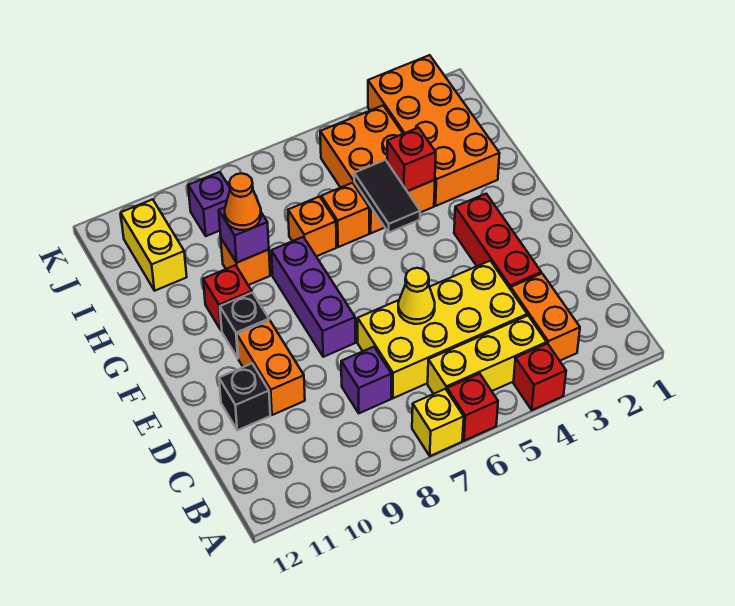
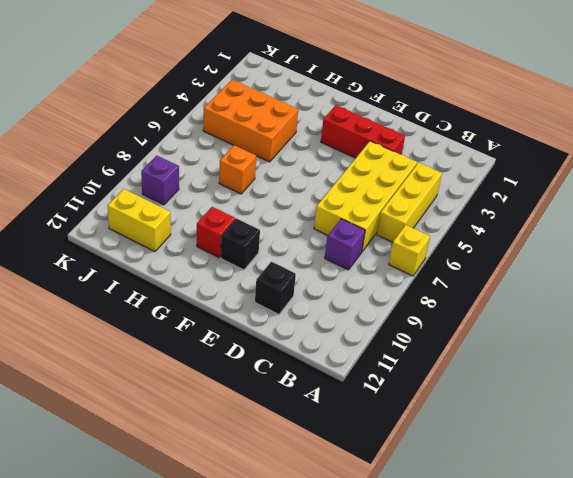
none -> red 1x1 brick [513,344,566,410]
none -> red 1x1 brick [447,374,498,441]
none -> orange 1x2 brick [511,273,580,361]

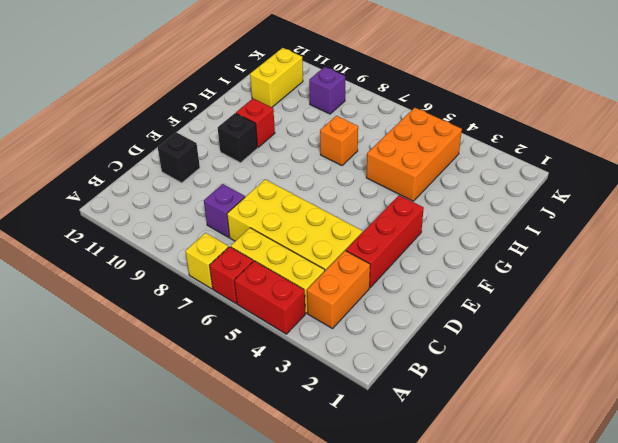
red 1x2 brick [234,261,305,334] -> red 1x1 brick [513,344,566,410]
none -> orange 1x2 brick [237,320,305,415]
none -> purple 1x3 brick [271,237,355,357]
none -> orange 2x4 brick [368,55,500,206]

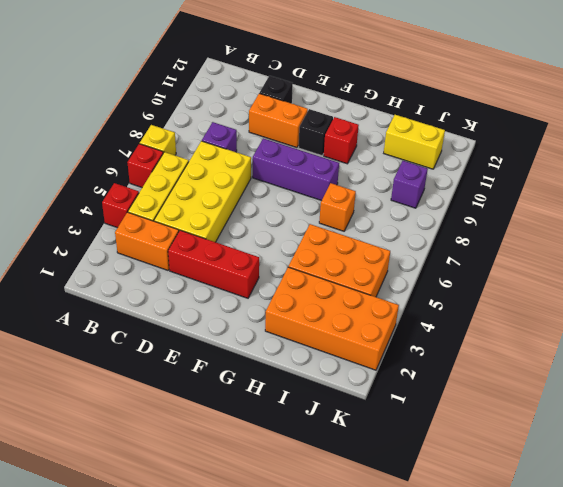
none -> orange 1x1 brick [321,183,369,247]
none -> orange 1x1 brick [221,239,270,285]
none -> yellow 1x1 cone [398,268,435,324]

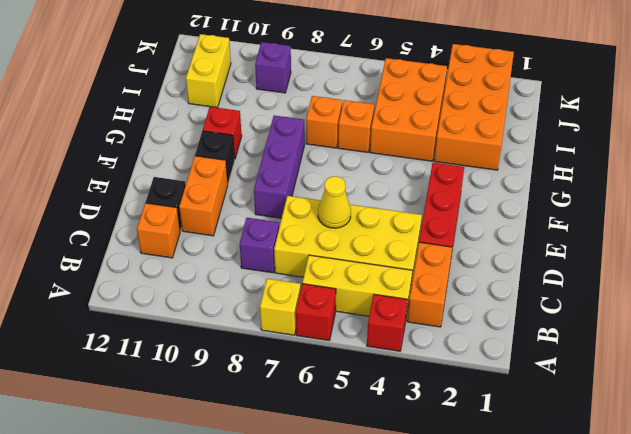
orange 1x1 brick [137,203,180,258] -> orange 1x1 brick moved to [221,239,270,285]
none -> black 1x2 tile [354,160,420,233]
none -> red 1x1 brick [387,128,436,191]
none -> purple 1x1 brick [219,207,269,263]

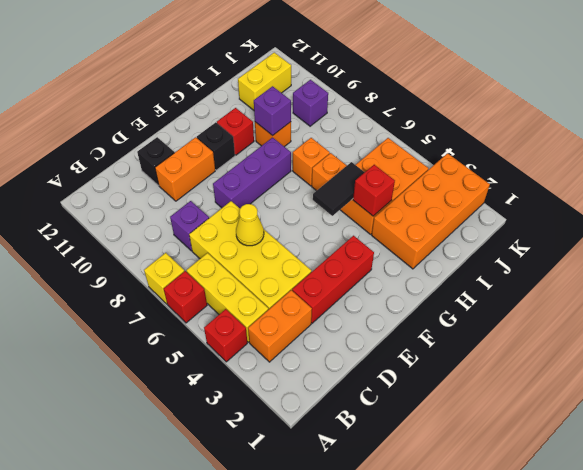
none -> orange 1x1 cone [225,173,261,230]

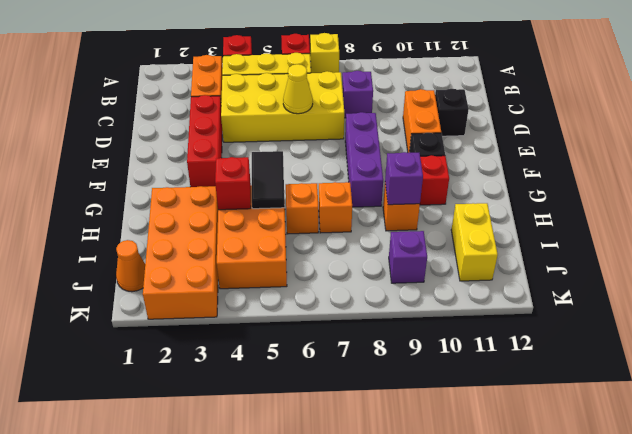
orange 1x1 cone [116,240,145,292] -> orange 1x1 cone moved to [225,173,261,230]

